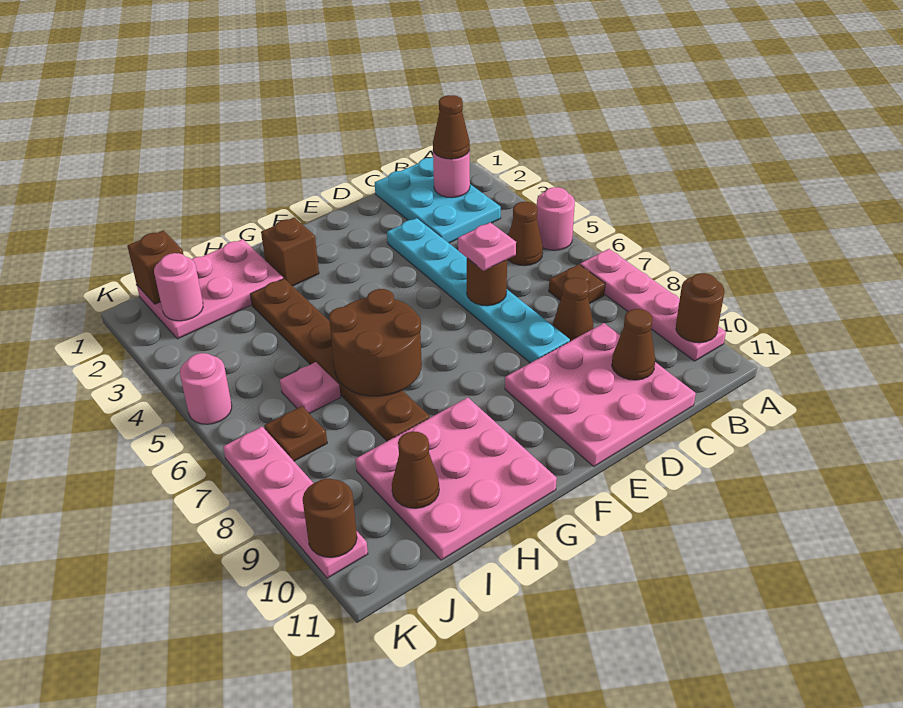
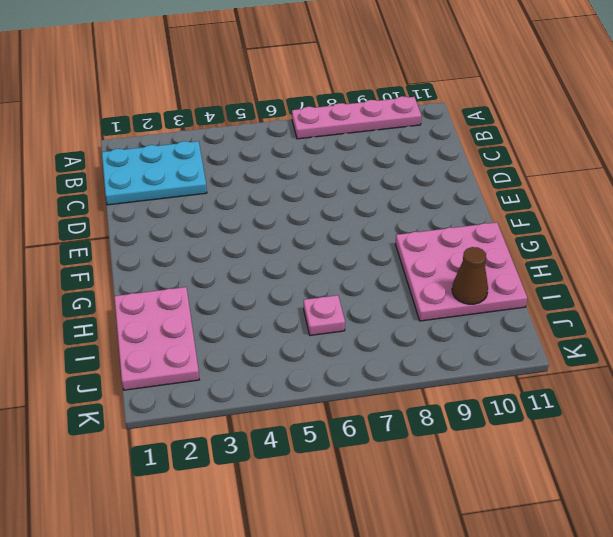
none -> pink 1x1 round brick [537,187,575,250]
none -> brown 1x1 cone [508,202,543,266]
none -> brown 1x1 plate [549,264,605,304]

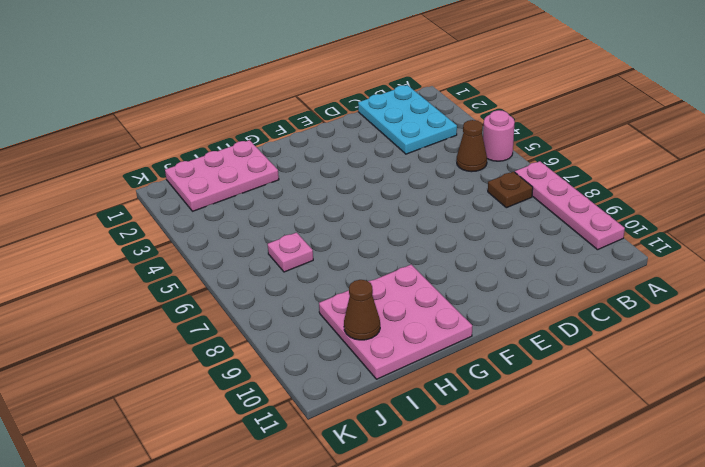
none -> brown 1x1 cone [553,278,593,341]
none -> pink 3x3 plate [505,323,696,466]
none -> cyan 1x6 plate [387,218,570,363]

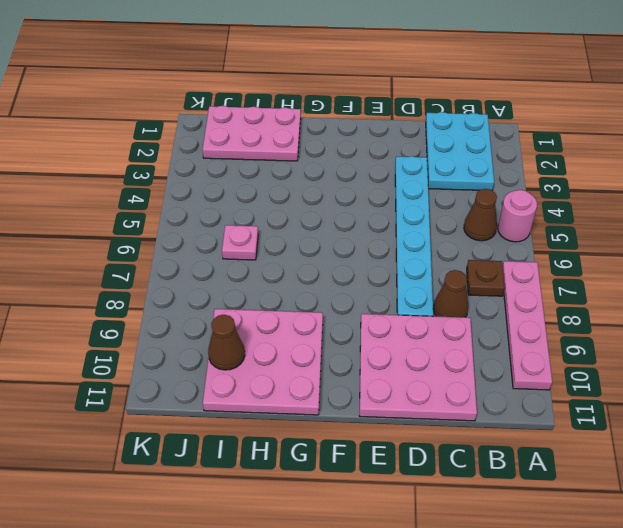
none -> brown 1x1 brick [261,218,319,286]
none -> brown 1x6 plate [250,278,430,441]
none -> brown 1x1 plate [264,406,327,461]

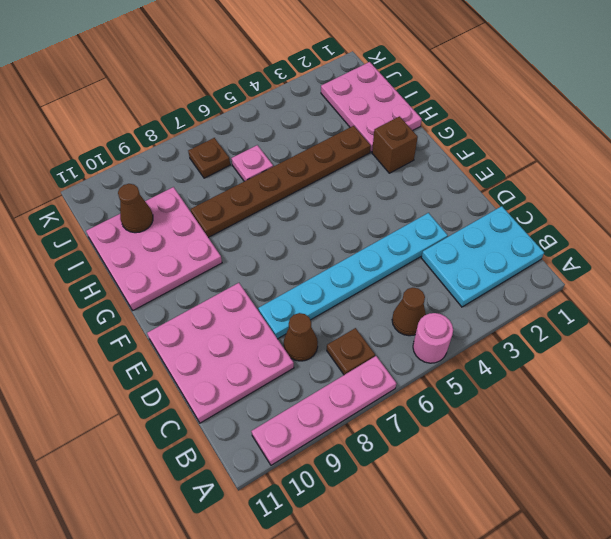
none -> pink 1x1 round brick [180,353,232,424]
none -> pink 1x4 plate [223,427,368,578]
none -> brown 1x1 round brick [676,273,724,343]

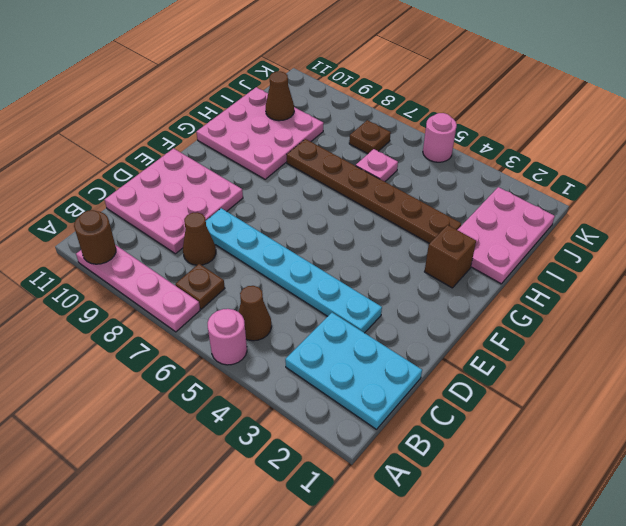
none -> pink 1x4 plate [223,427,368,578]
none -> pink 1x1 round brick [433,150,470,198]
none -> brown 1x1 cone [612,309,655,380]

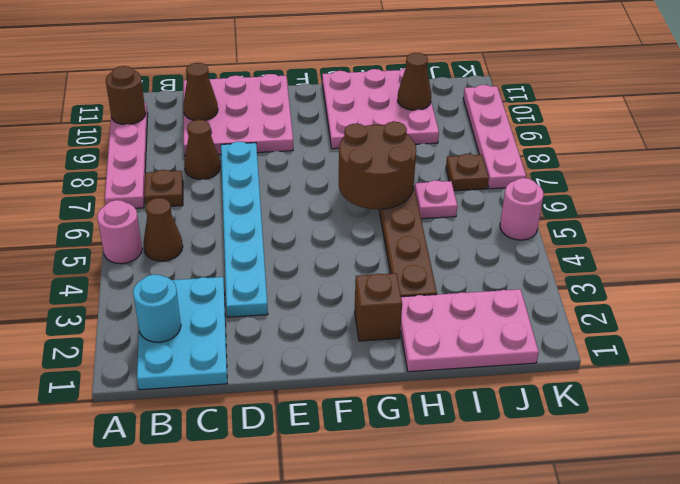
cyan 1x1 round brick [133,274,181,342] -> pink 1x1 round brick [433,150,470,198]
none -> brown 1x1 round brick [467,258,507,306]
none -> brown 1x1 brick [127,230,183,304]
none -> pink 1x1 round brick [154,253,203,321]

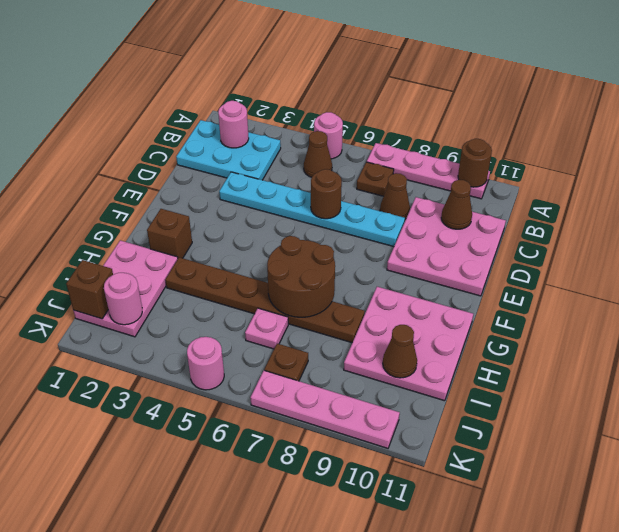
none -> brown 1x1 round brick [303,479,357,558]
none -> brown 1x1 cone [433,95,470,159]
none -> pink 1x1 plate [458,222,516,271]

